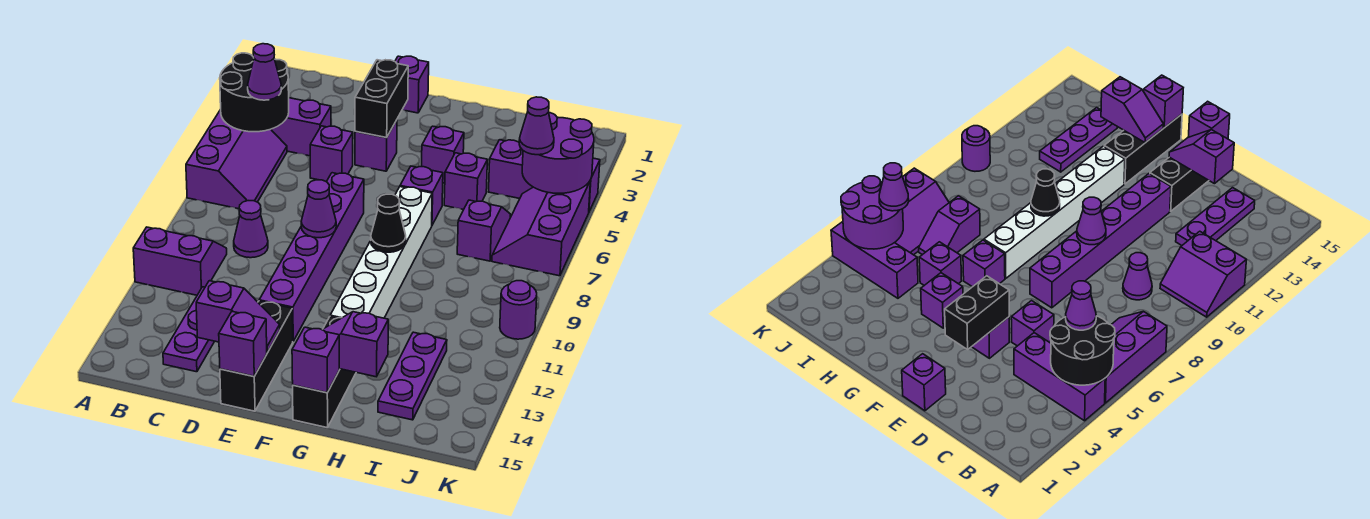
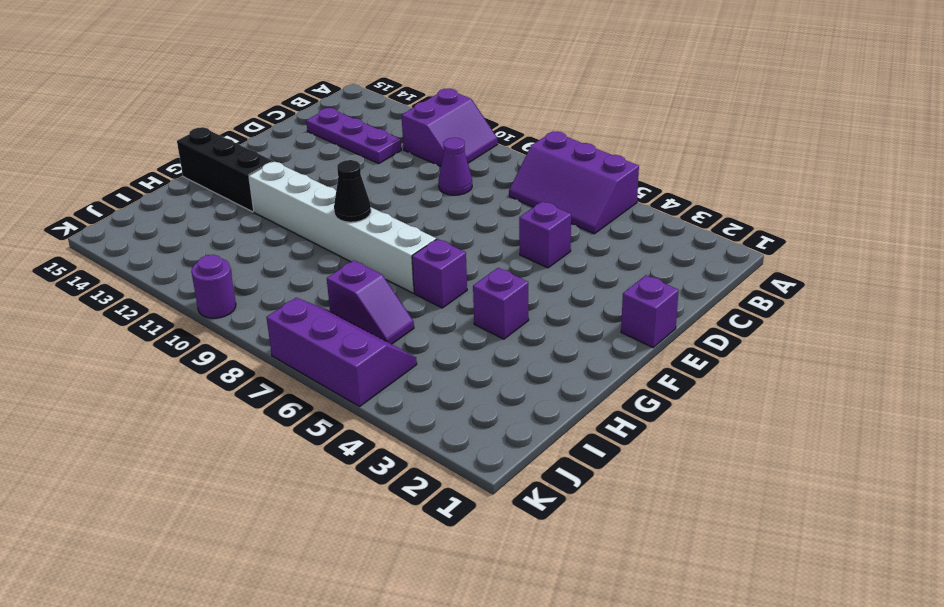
none -> purple 1x3 brick [271,98,331,156]
none -> purple 1x1 brick [355,120,397,171]
none -> purple 1x6 brick [259,173,364,341]
none -> black 1x3 brick [220,301,293,411]

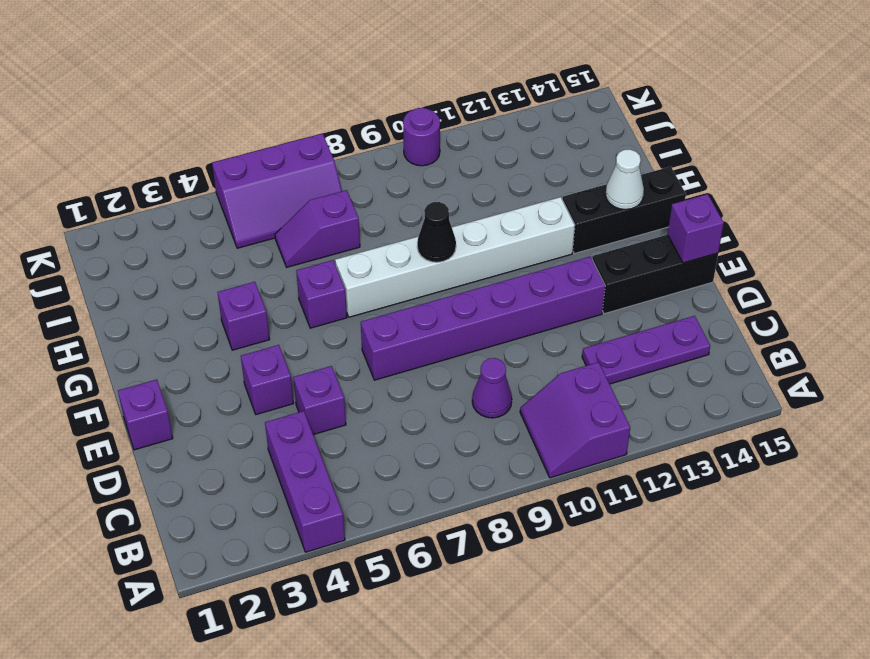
white 1x1 cone [606,149,644,210] -> purple 1x2 slope [322,312,388,377]
none -> purple 2x3 slope [186,110,287,209]
none -> purple 1x1 brick [444,153,487,210]
none -> purple 1x3 brick [488,140,600,211]
none -> purple 1x3 plate [378,332,447,420]

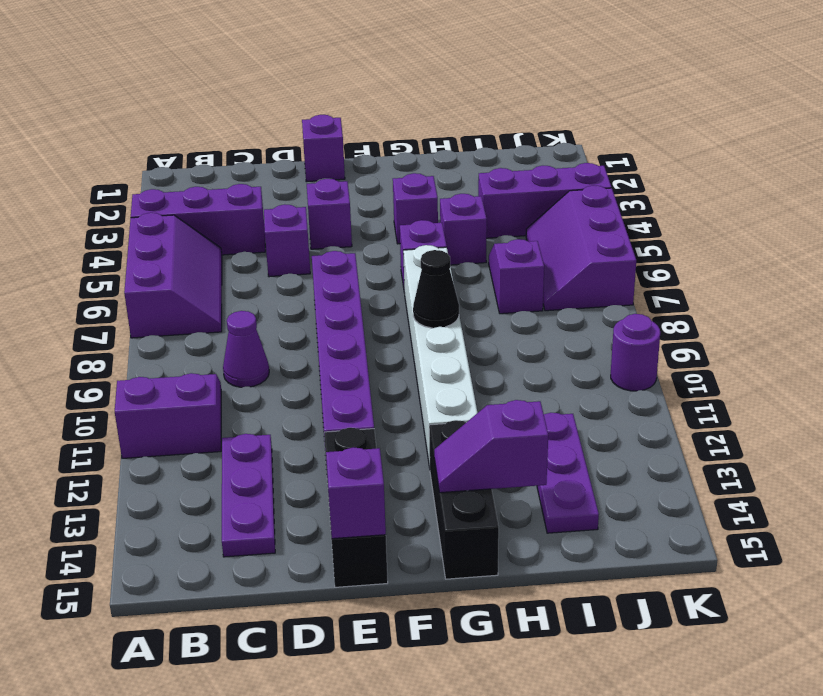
none -> black 2x2 round brick [220,53,289,132]
none -> purple 1x2 slope [196,281,280,352]
none -> black 1x2 brick [355,60,408,138]
none -> purple 1x1 cone [301,180,336,238]

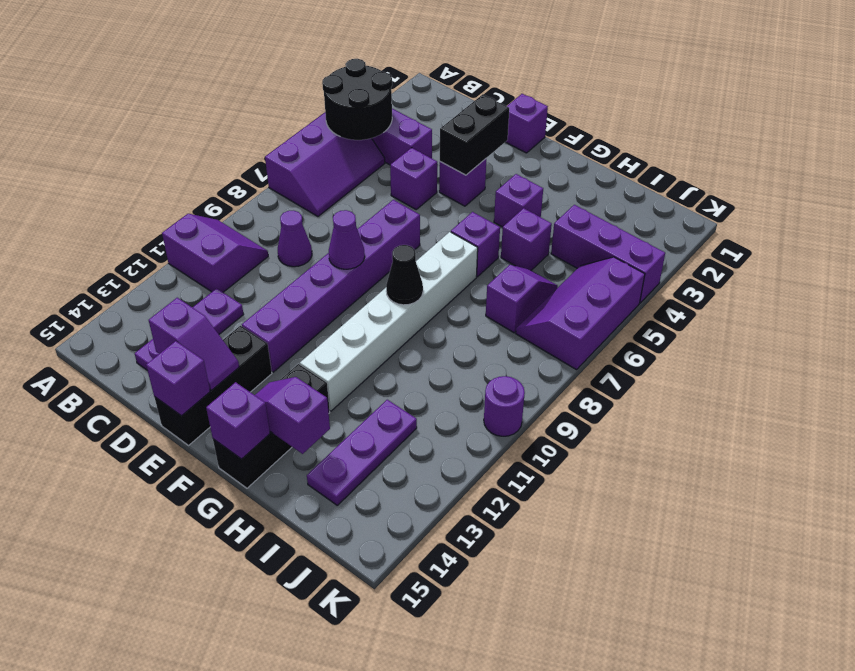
none -> purple 2x2 round brick [522,113,594,193]
none -> purple 1x1 cone [248,44,281,100]
none -> purple 1x1 cone [519,97,554,155]

